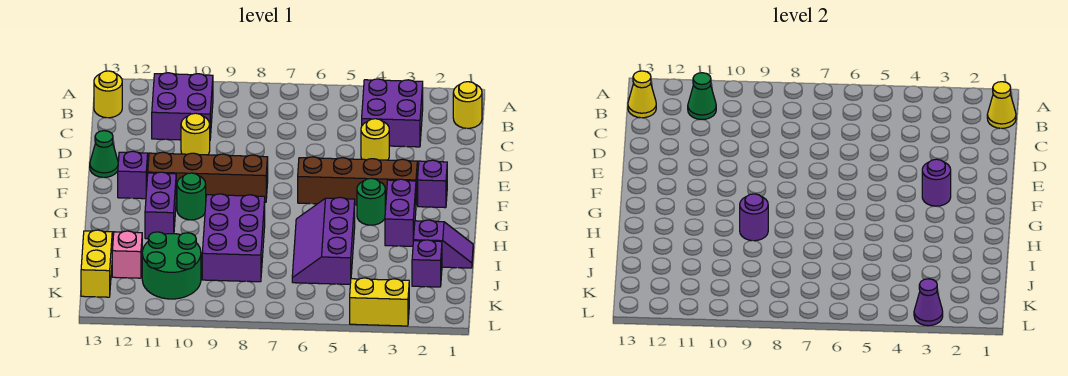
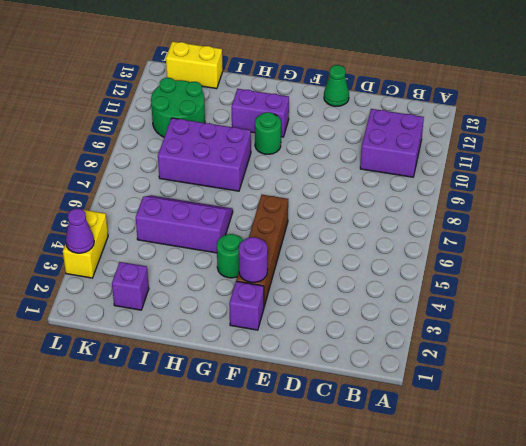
none -> yellow 1x1 round brick [453,82,482,128]
none -> purple 2x2 brick [362,79,423,147]
none -> yellow 1x1 round brick [94,71,122,118]

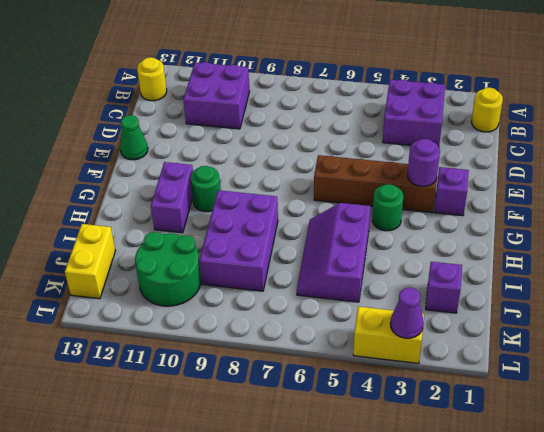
none -> yellow 1x1 round brick [361,119,389,160]
none -> yellow 1x1 round brick [181,113,210,155]
none -> brown 1x4 brick [148,152,268,202]

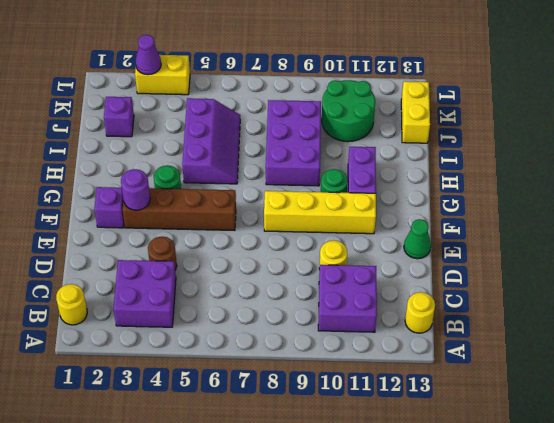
brown 1x1 round brick [148,236,177,270] -> yellow 1x1 round brick [361,119,389,160]
yellow 1x4 brick [264,191,376,234] -> brown 1x4 brick [148,152,268,202]
none -> purple 1x1 brick [118,151,148,199]
none -> purple 1x2 brick [385,179,416,246]
none -> purple 1x2 slope [414,220,473,268]

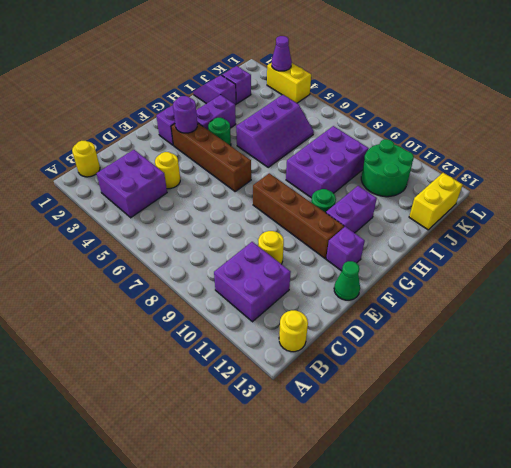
none -> pink 1x1 brick [112,231,142,278]
none -> yellow 1x1 cone [987,82,1016,128]
none -> green 1x1 cone [688,73,716,120]

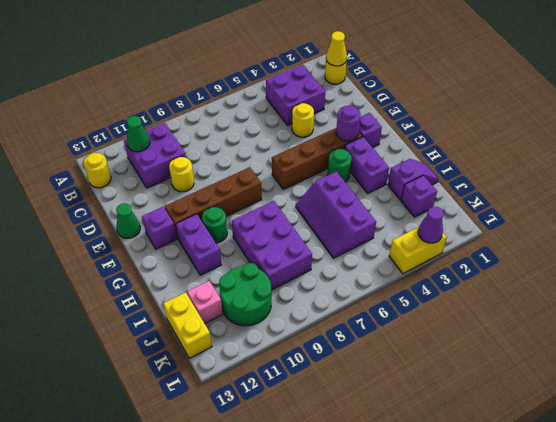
none -> yellow 1x1 cone [628,71,656,118]
none -> purple 1x1 round brick [740,194,768,241]

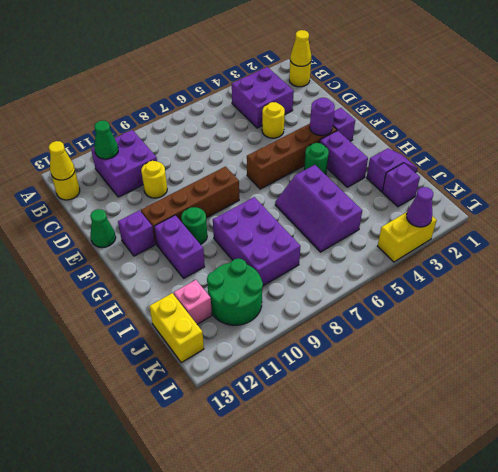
none -> purple 1x1 round brick [740,194,768,241]

